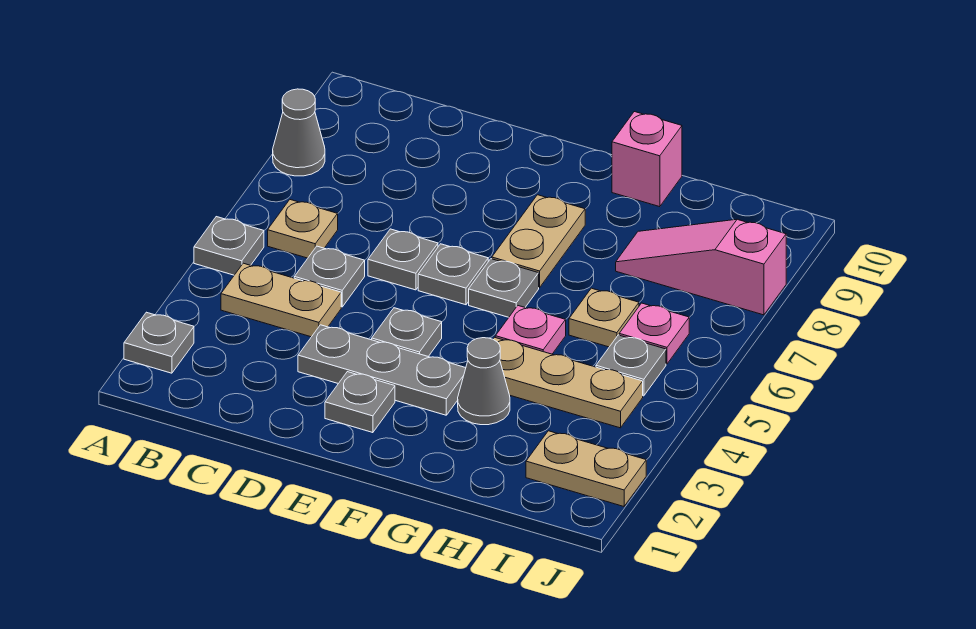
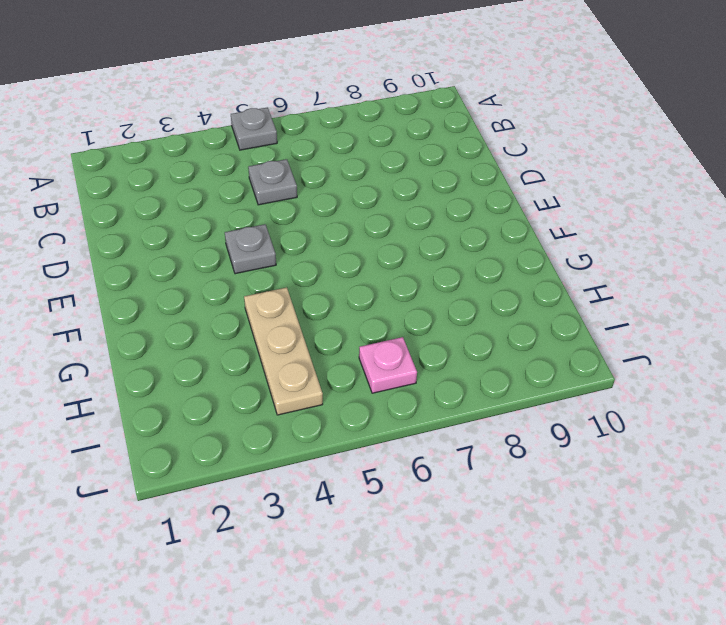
none -> grey 1x1 plate [124,312,194,373]
none -> grey 1x1 cone [273,89,325,176]
none -> tan 1x2 plate [221,263,341,337]

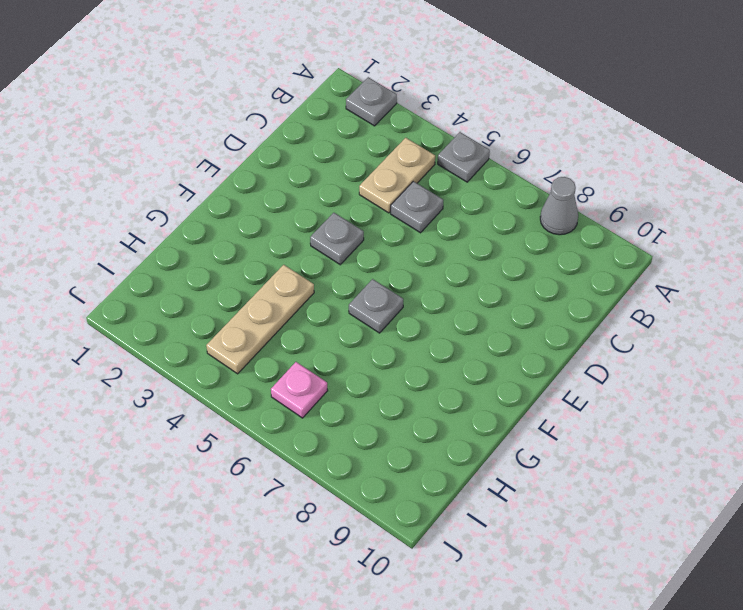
none -> tan 1x1 plate [268,200,338,258]
none -> grey 1x3 plate [298,325,466,415]
none -> grey 1x1 plate [368,229,438,290]

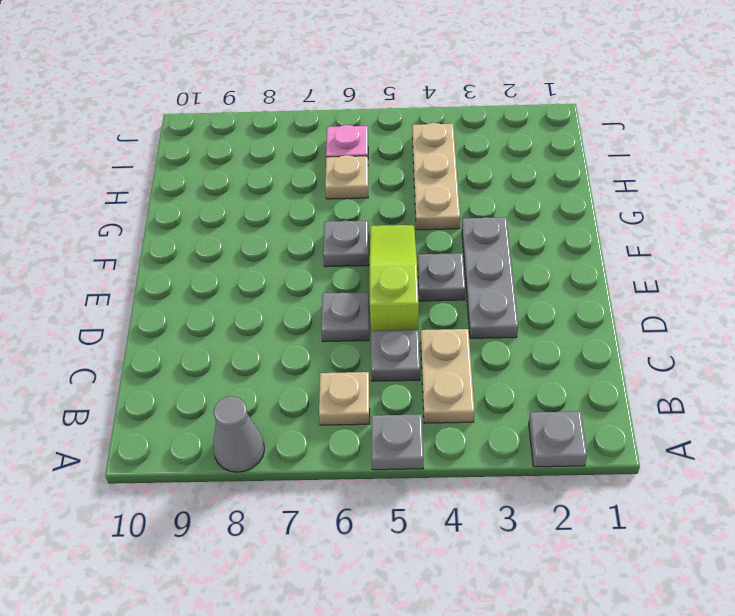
lime 1x3 slope [370,225,419,331] -> none
none -> grey 1x1 plate [325,372,395,433]
none -> grey 1x1 plate [418,244,488,305]
none -> tan 1x2 plate [492,195,585,288]

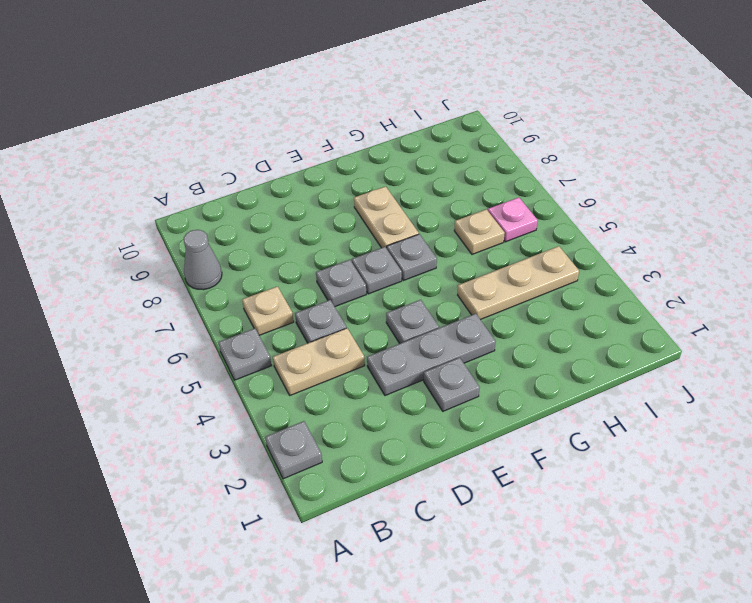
none -> grey 1x1 cone [458,338,510,425]
none -> pink 1x1 plate [495,306,566,354]
none -> pink 1x1 brick [612,112,682,207]

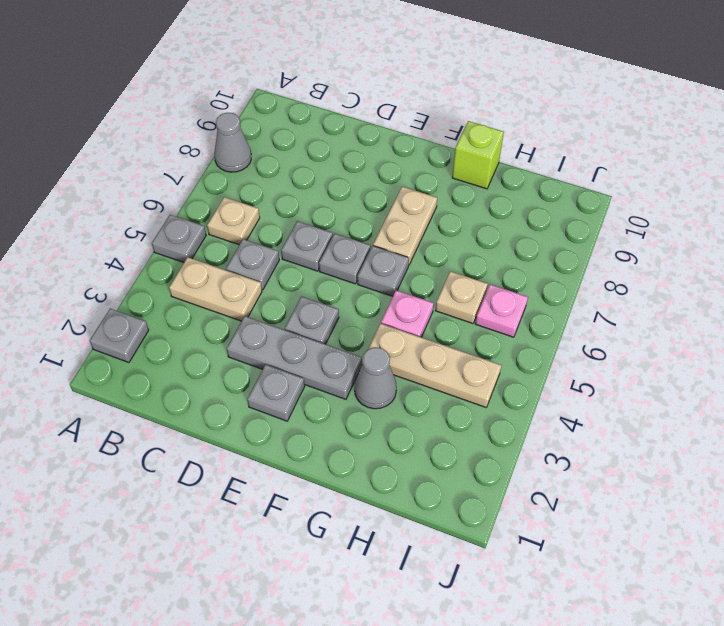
lime 1x1 brick [452,121,504,189] -> pink 1x1 brick [612,112,682,207]
none -> pink 1x3 slope [616,219,786,315]
none -> tan 1x2 plate [526,431,646,506]
none -> grey 1x1 plate [596,335,666,396]

